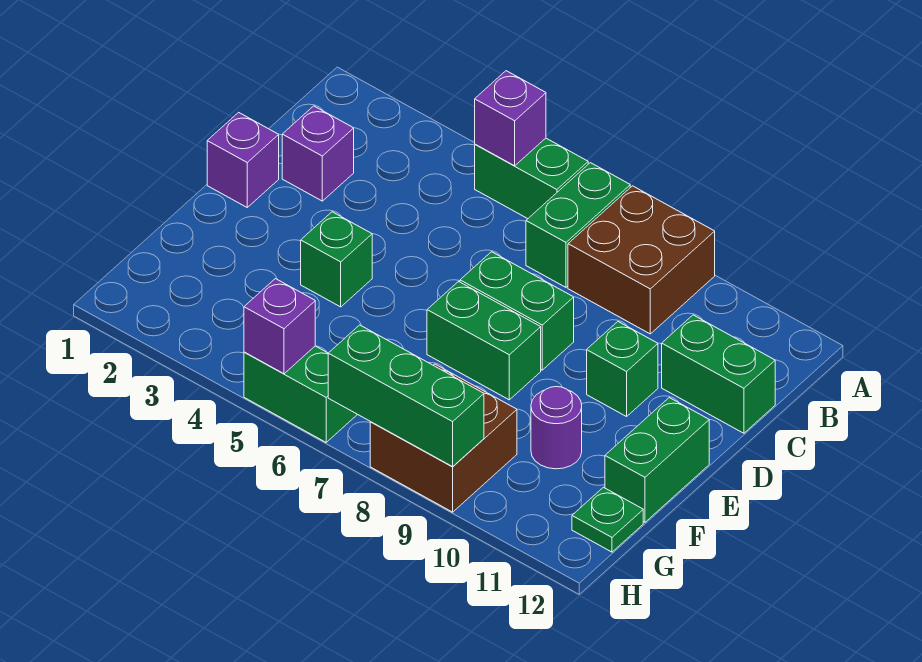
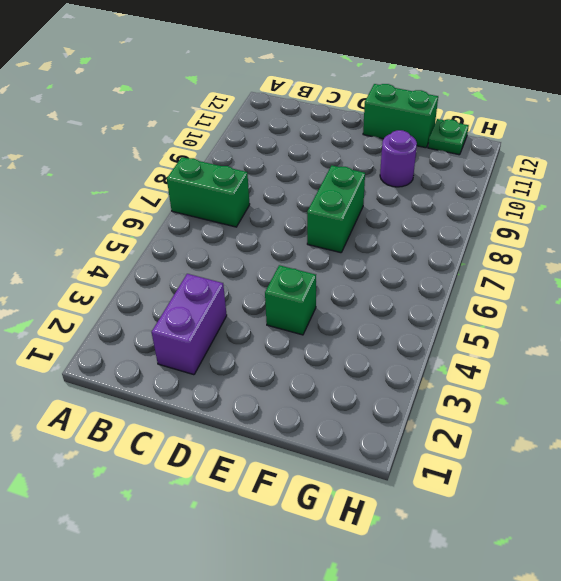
purple 1x2 brick [152,274,227,375] -> purple 1x1 brick [282,106,354,201]
none -> green 1x2 brick [475,138,588,219]
none -> brown 2x2 brick [568,186,715,334]
none -> green 1x2 brick [662,315,775,433]

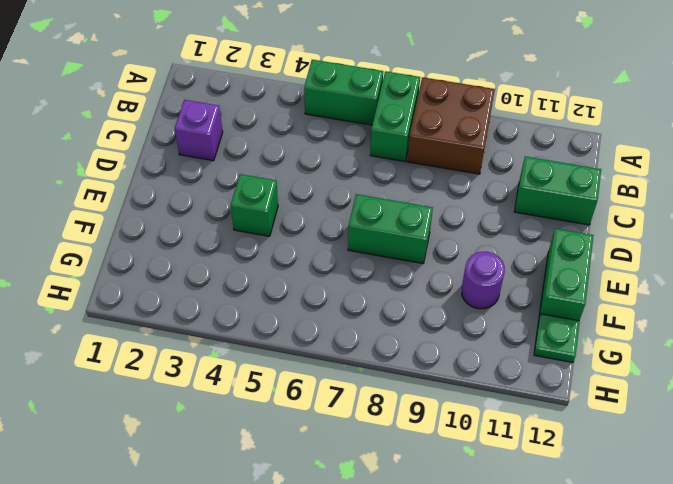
none -> purple 1x1 brick [207,112,279,207]
none -> green 1x2 brick [460,252,574,370]
none -> green 1x1 brick [587,322,658,417]

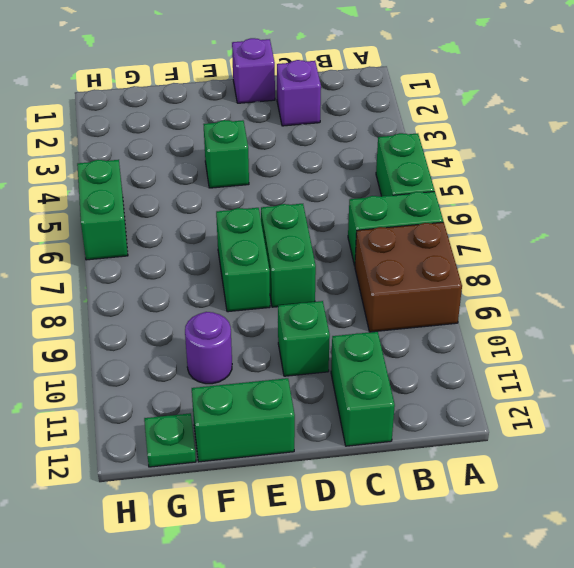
none -> brown 2x2 brick [370,364,517,512]
none -> purple 1x1 brick [475,71,546,166]
none -> purple 1x1 brick [244,279,315,374]

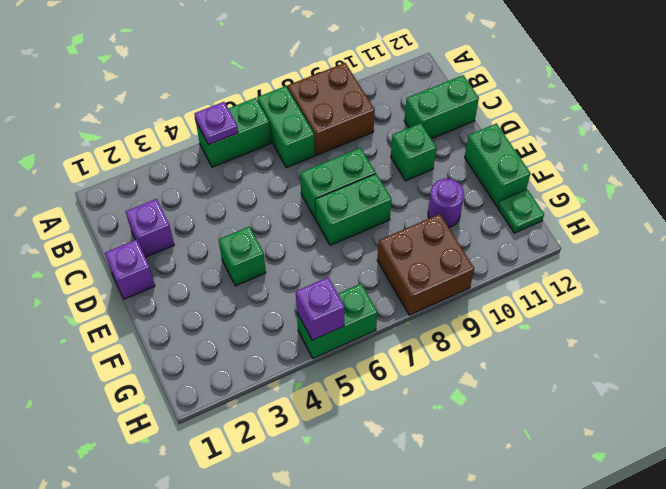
purple 1x1 plate [194,102,238,145] -> purple 1x1 brick [475,71,546,166]
none -> green 1x3 brick [328,325,484,467]

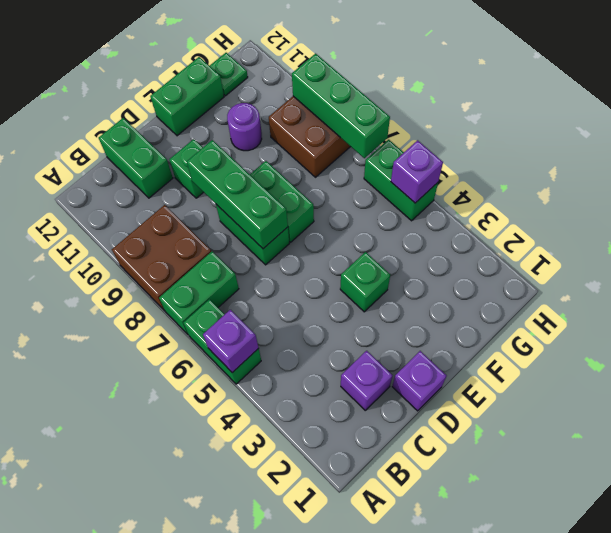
green 1x3 brick [187,140,288,249] -> none

